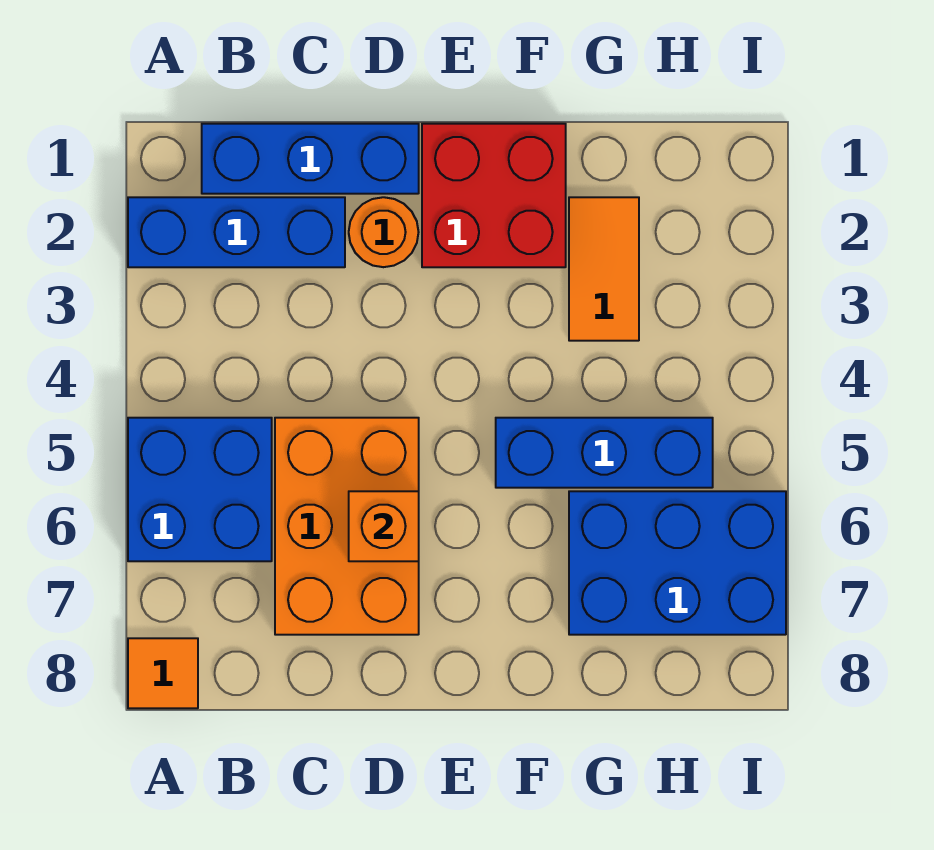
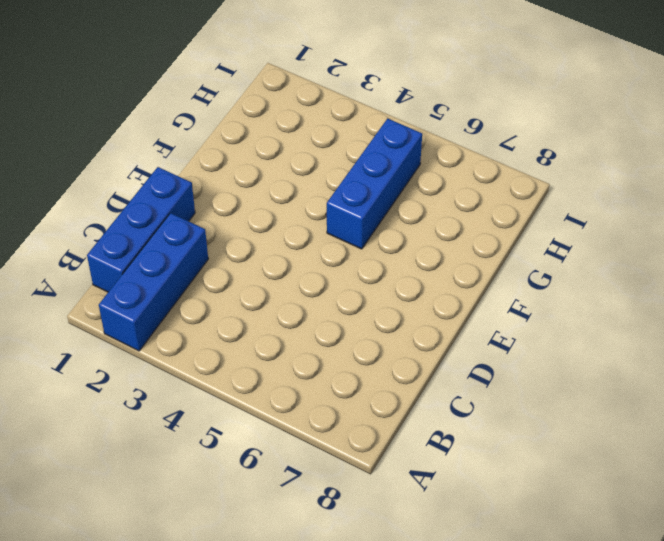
none -> blue 2x2 brick [128,418,272,561]
none -> orange 1x1 tile [128,638,198,708]

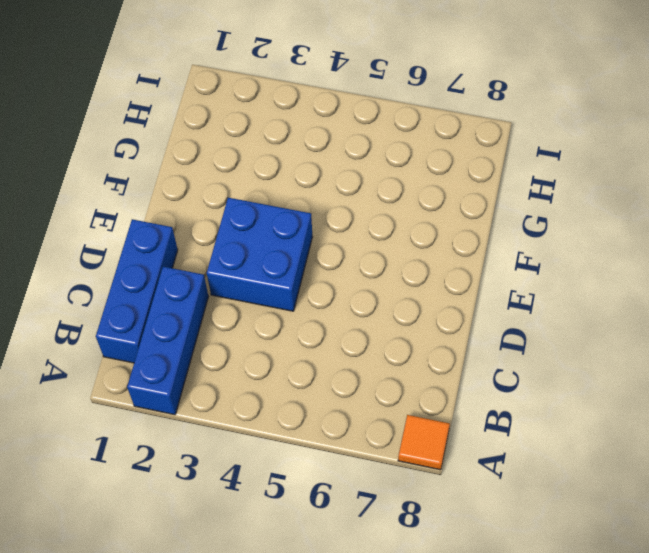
blue 2x2 brick [207,198,313,311] -> blue 2x2 brick moved to [128,418,272,561]
none -> orange 2x3 brick [275,418,419,635]
none -> orange 1x1 round brick [349,197,419,267]

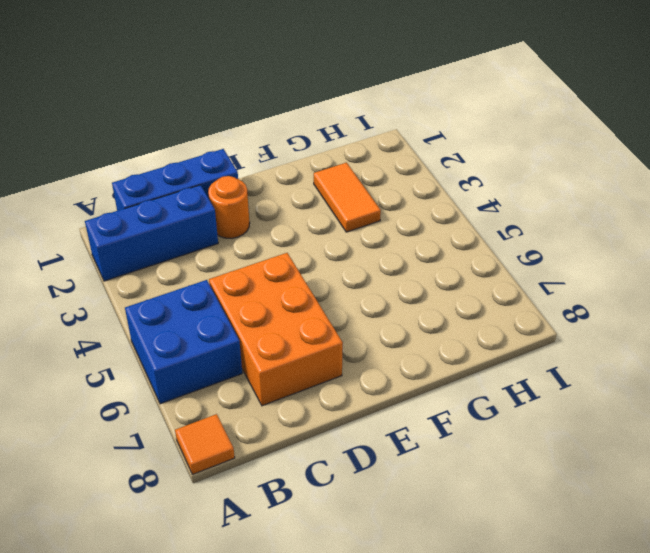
none -> red 2x2 brick [422,124,566,267]
none -> blue 1x3 brick [496,418,713,488]

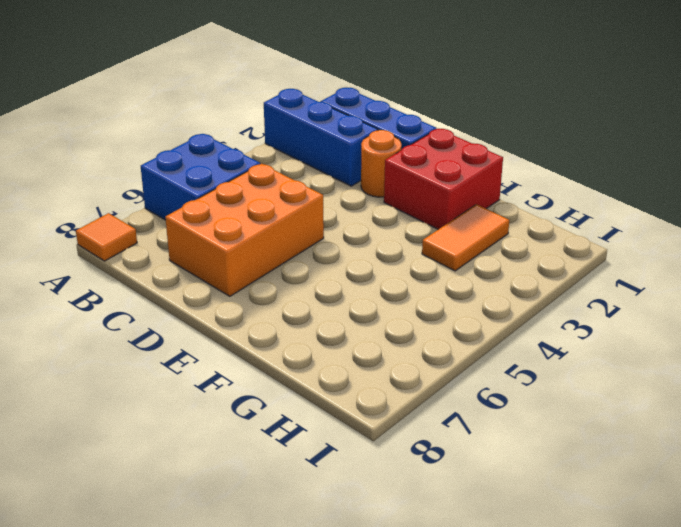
none -> blue 1x3 brick [496,418,713,488]
none -> blue 2x3 brick [569,491,786,635]

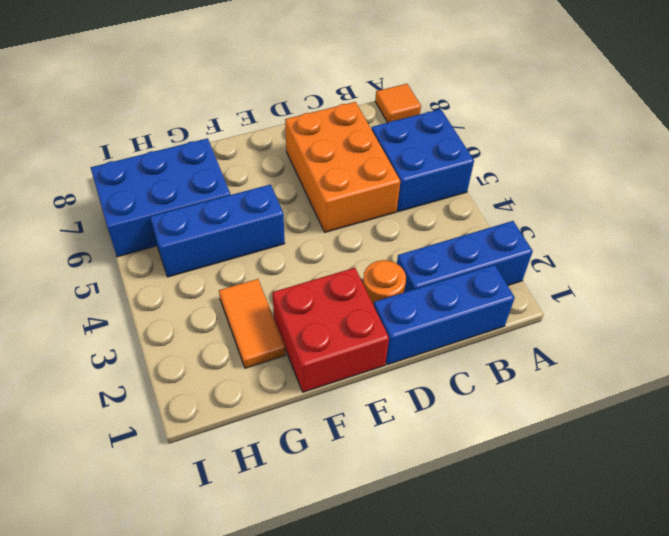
none -> orange 1x1 brick [349,491,419,561]

